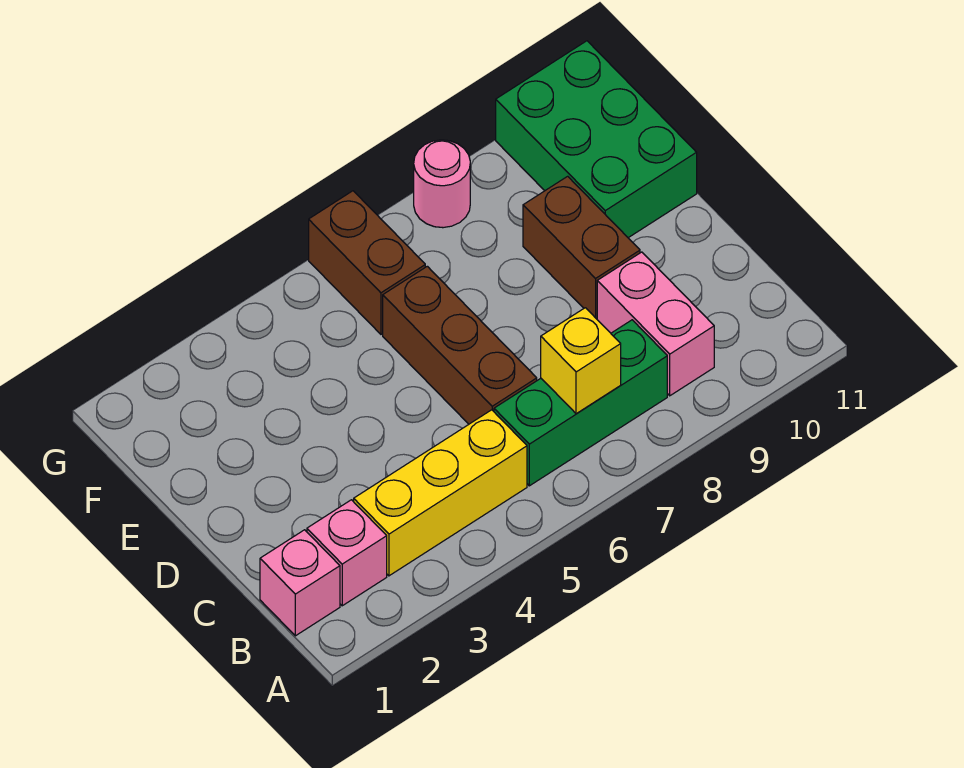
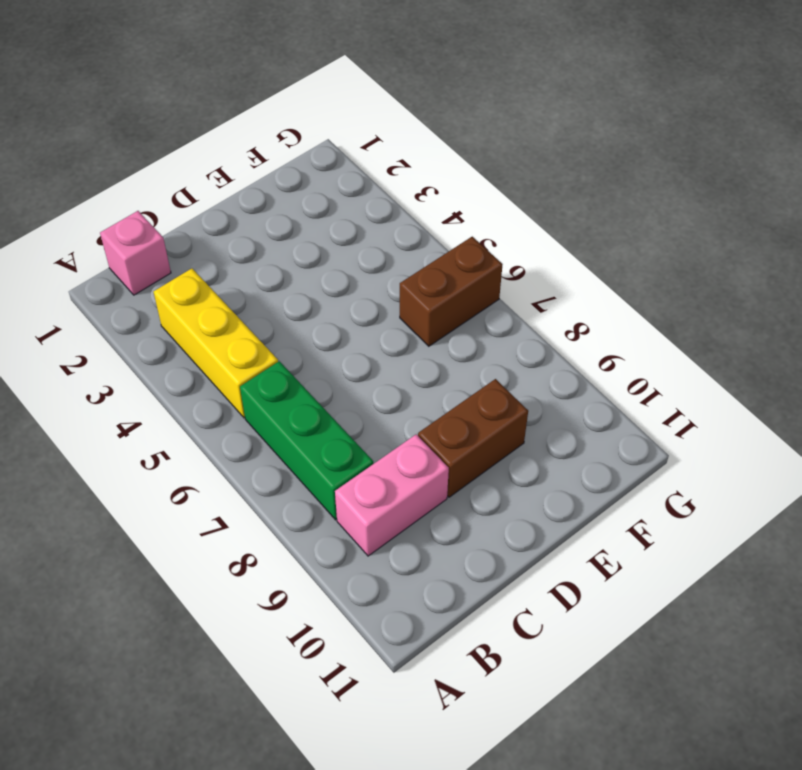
none -> pink 1x1 brick [307,500,387,606]
none -> brown 1x3 brick [383,266,537,424]

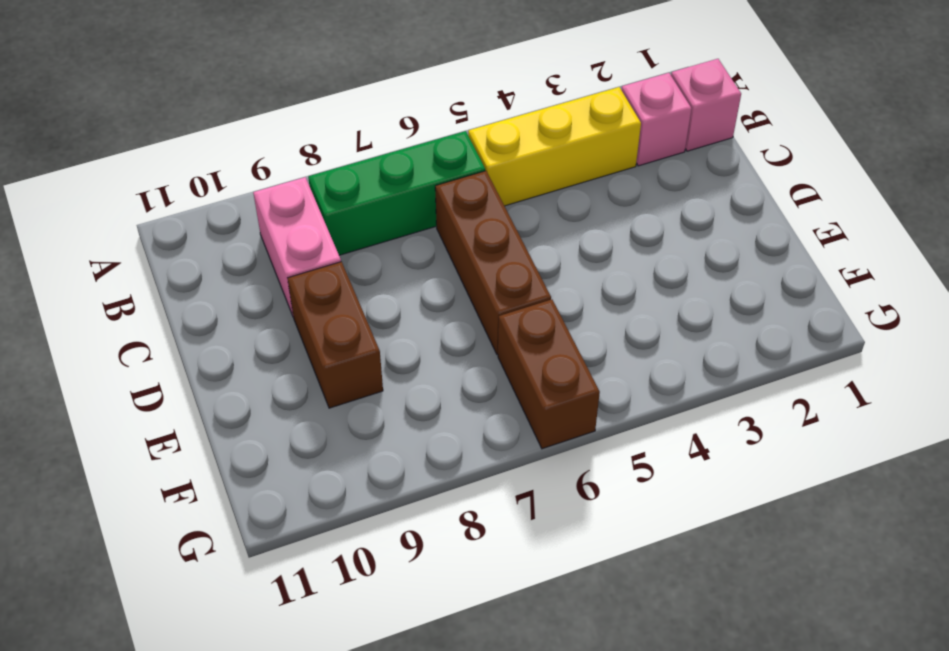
none -> green 2x3 brick [496,41,697,238]
none -> pink 1x1 round brick [414,140,470,228]

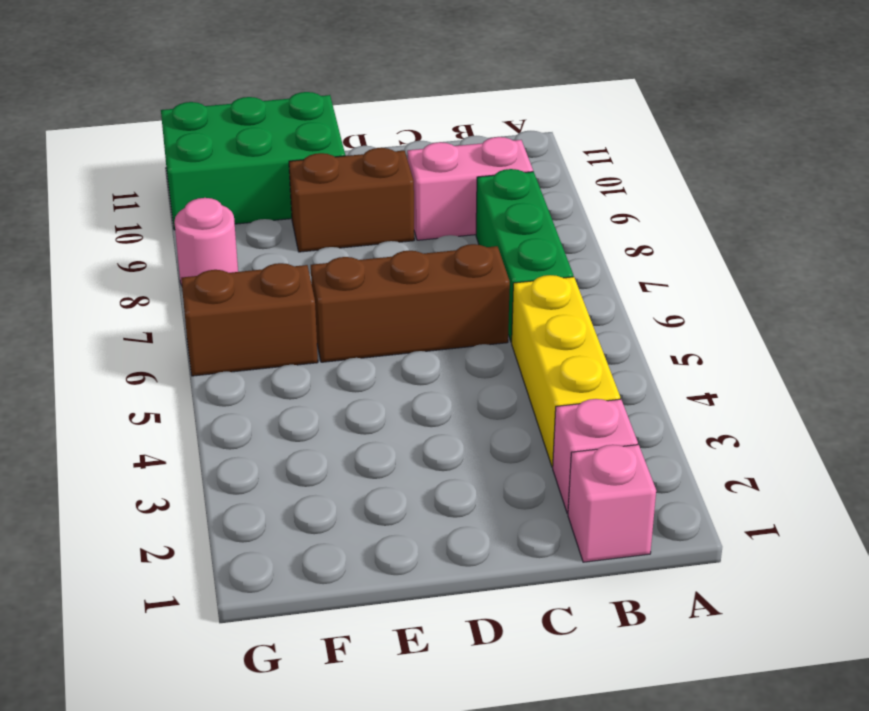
none -> yellow 1x1 brick [541,308,621,414]

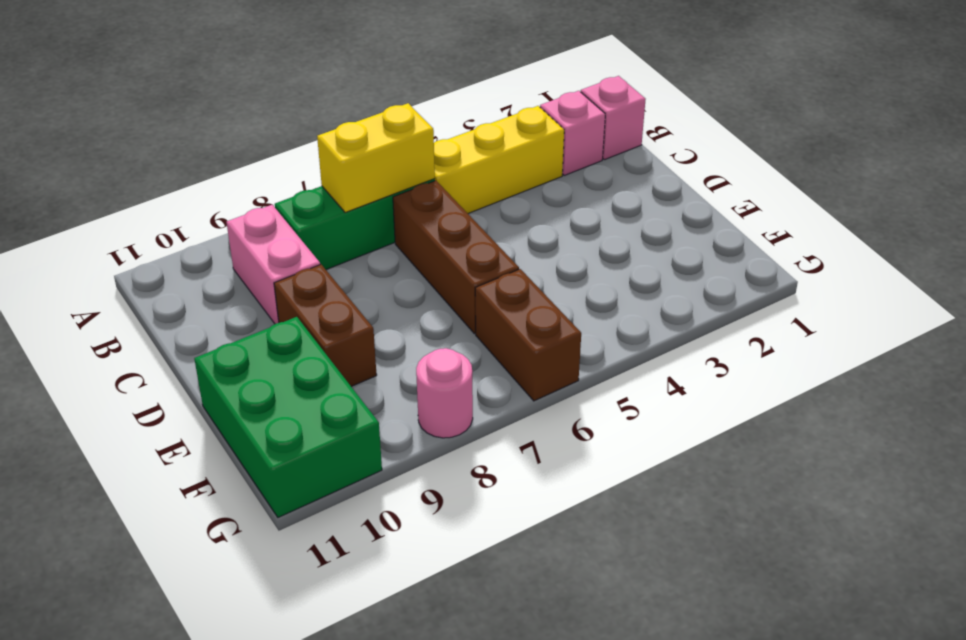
yellow 1x2 brick [317,103,435,213] -> yellow 1x1 brick [541,308,621,414]

